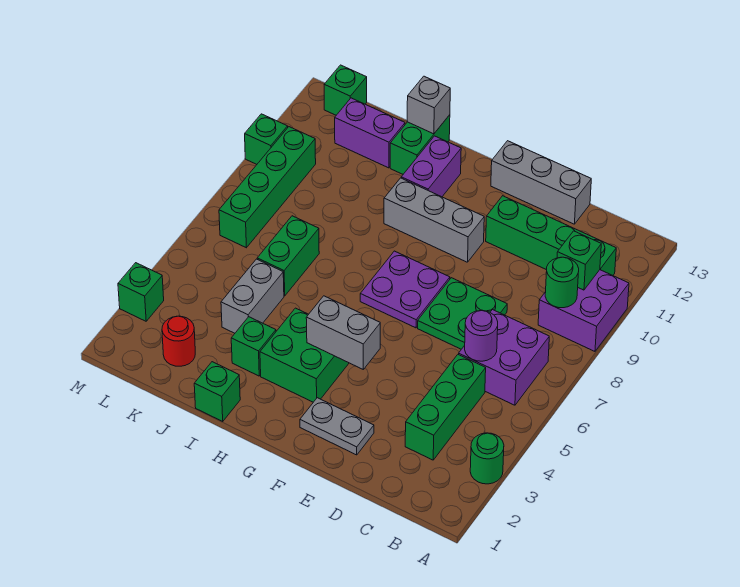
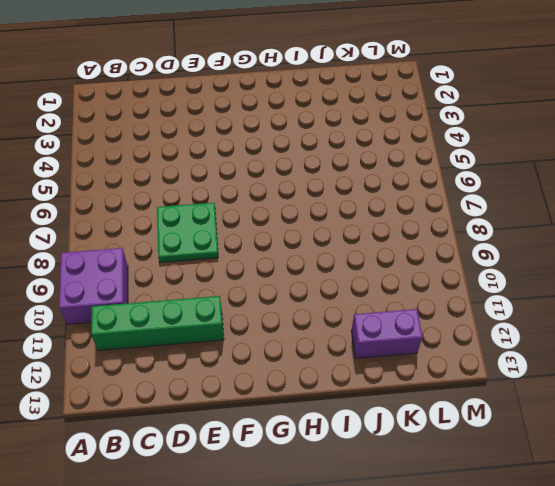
none -> green 1x1 round brick [470,433,504,484]
none -> purple 2x2 brick [459,310,549,405]
none -> green 1x3 brick [405,354,486,460]

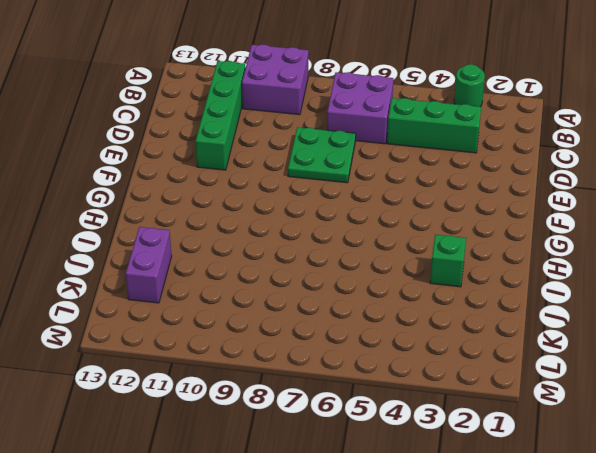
none -> grey 1x3 brick [491,141,591,224]
none -> grey 1x2 plate [300,398,374,455]
none -> purple 2x2 plate [360,251,450,328]

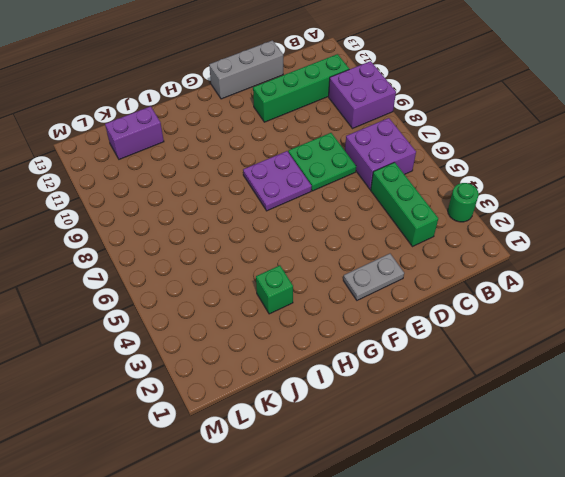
none -> grey 1x3 brick [384,178,484,262]
none -> green 2x2 brick [260,308,349,402]
none -> purple 1x2 brick [401,136,461,197]

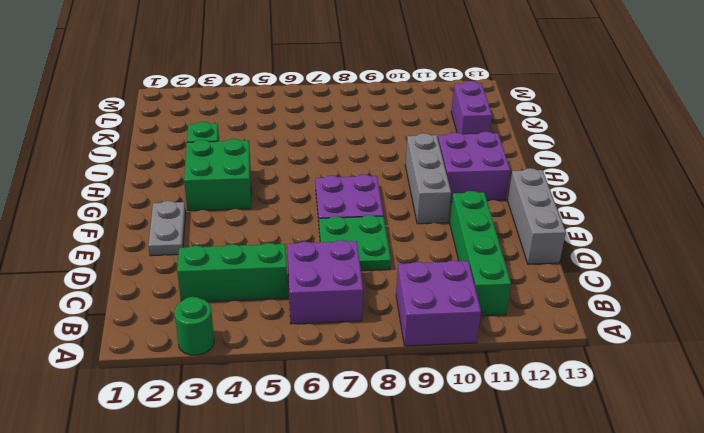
purple 2x2 brick [438,131,510,202] -> purple 1x2 brick [401,136,461,197]
none -> green 1x1 brick [194,362,240,421]
none -> green 1x2 brick [390,115,450,174]
none -> grey 1x2 brick [221,259,284,333]

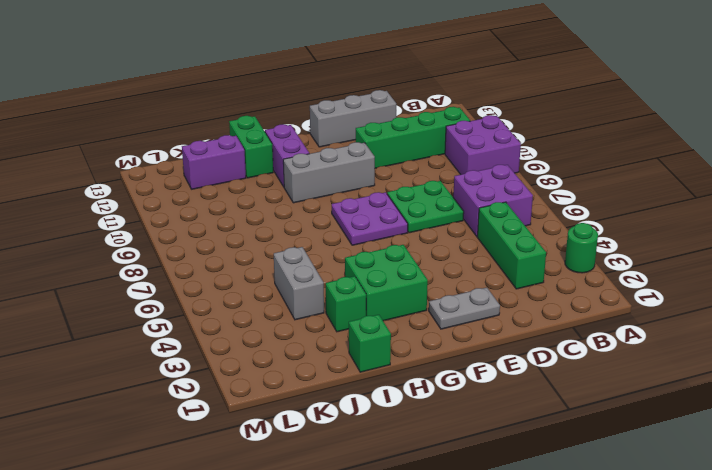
none -> green 1x2 brick [257,216,319,296]
none -> red 1x1 round brick [162,316,195,366]
none -> green 1x4 brick [219,127,316,248]

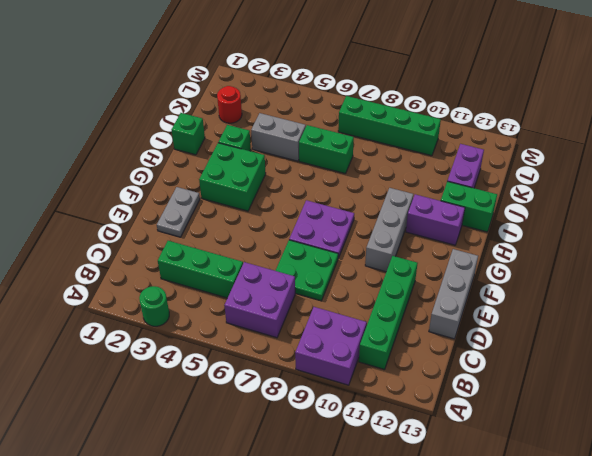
none -> green 1x1 brick [324,65,367,115]
none -> green 1x1 brick [118,263,164,321]
none -> green 1x1 brick [245,114,288,164]

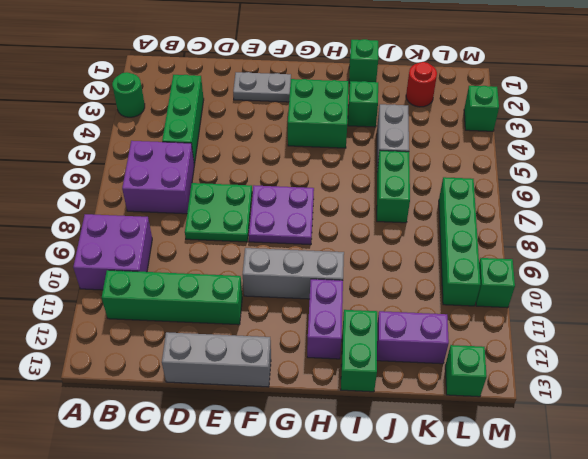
none -> green 1x1 round brick [545,257,579,308]
none -> green 1x1 brick [557,231,601,290]
none -> purple 1x1 round brick [465,311,498,361]

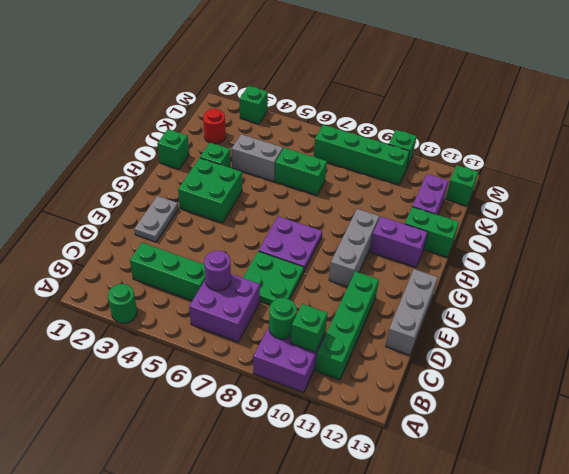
none -> grey 1x2 brick [306,296,380,369]
none -> grey 1x1 brick [407,76,450,134]

